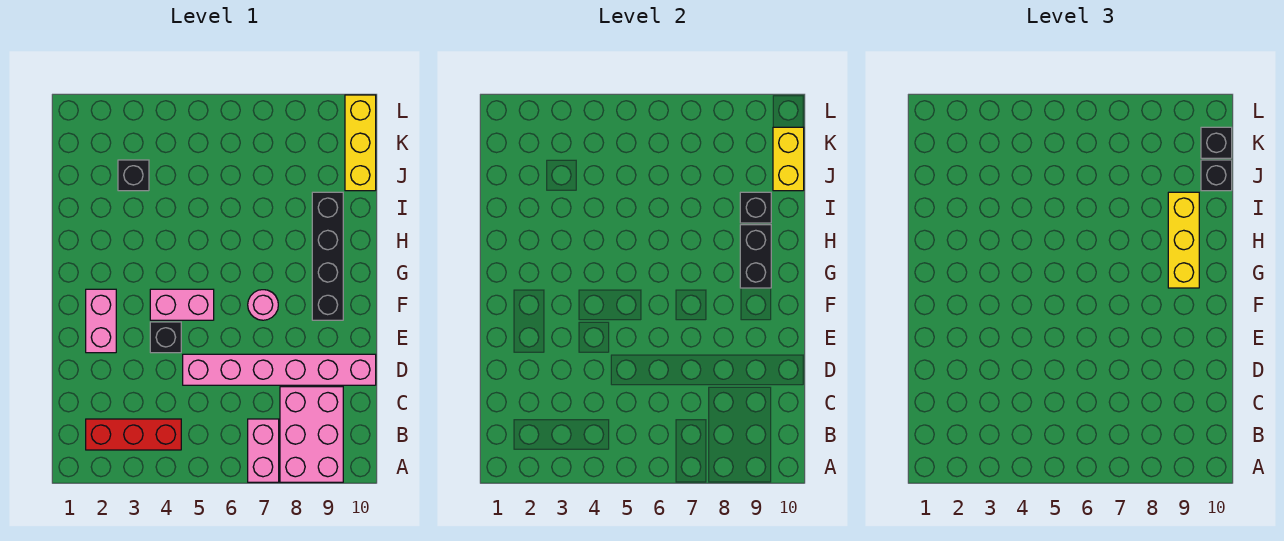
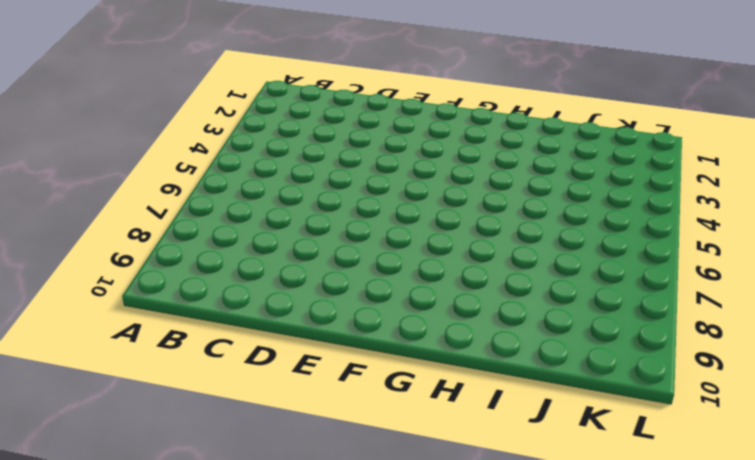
none -> pink 1x2 brick [248,419,279,482]
none -> pink 2x3 brick [280,387,343,482]
none -> red 1x3 brick [86,419,181,450]

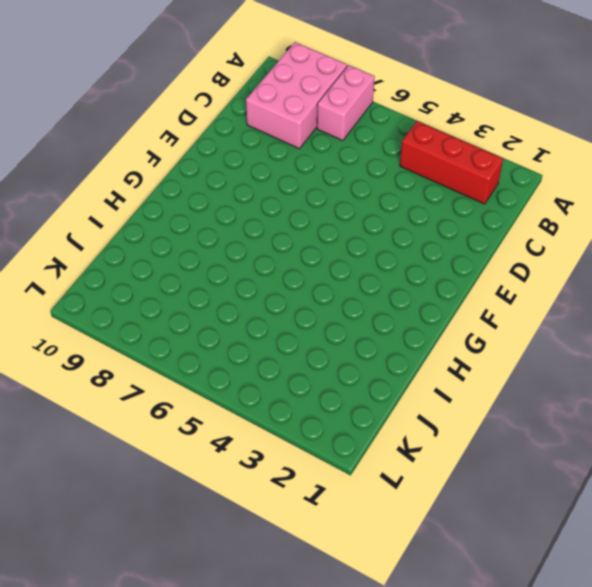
none -> pink 1x6 brick [183,354,376,385]
none -> pink 1x2 brick [86,289,116,353]
none -> black 1x1 brick [150,322,181,353]

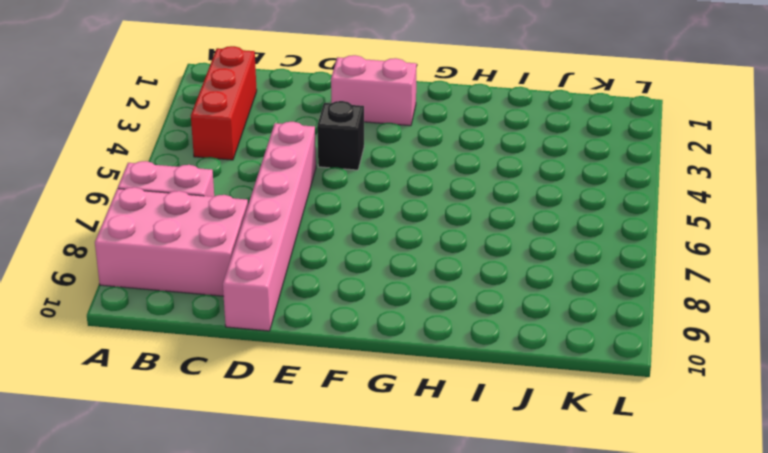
none -> pink 1x2 brick [150,289,214,320]
none -> pink 1x1 round brick [248,290,278,320]
none -> black 1x4 brick [312,192,343,320]

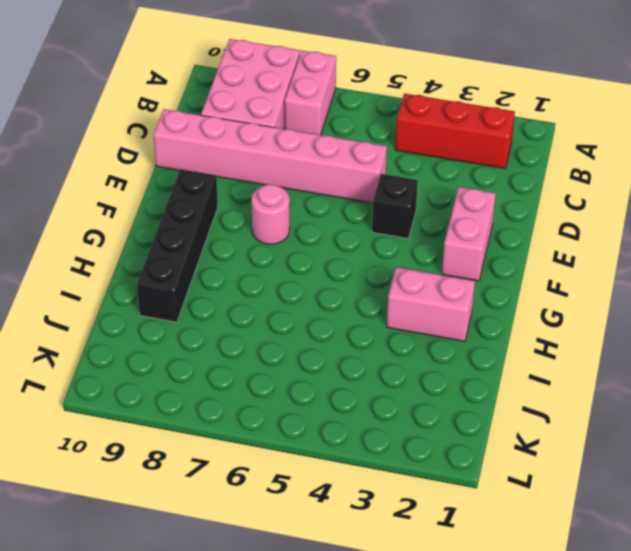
pink 1x2 brick [387,267,475,341] -> pink 1x2 brick moved to [150,289,214,320]
none -> black 1x1 brick [118,160,149,191]
none -> yellow 1x3 brick [345,95,376,191]
none -> black 1x2 brick [740,225,771,288]

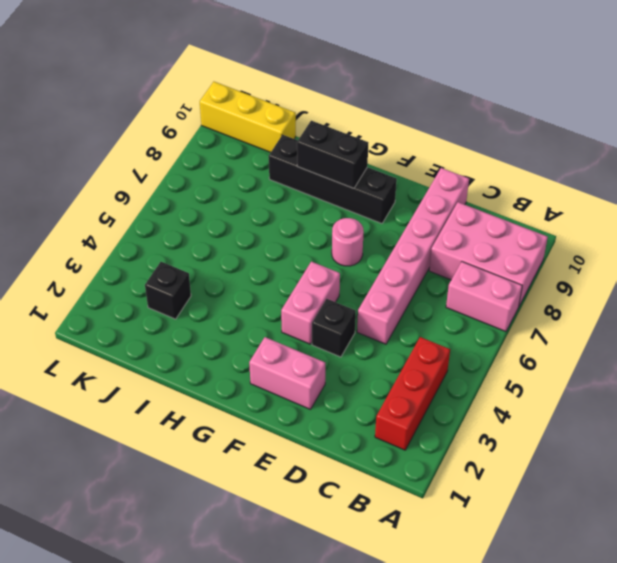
none -> black 1x1 brick [740,192,771,223]
none -> yellow 1x2 brick [773,127,804,191]
none -> yellow 1x3 brick [1168,192,1199,288]

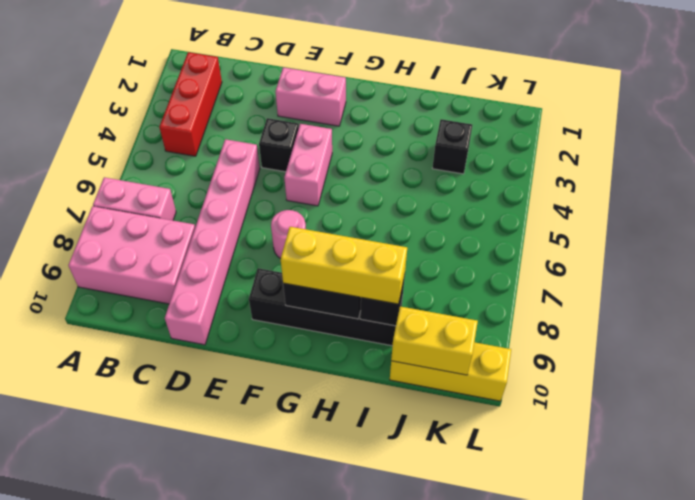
none -> black 1x1 brick [1201,160,1232,191]
none -> black 1x1 brick [1201,127,1232,158]

